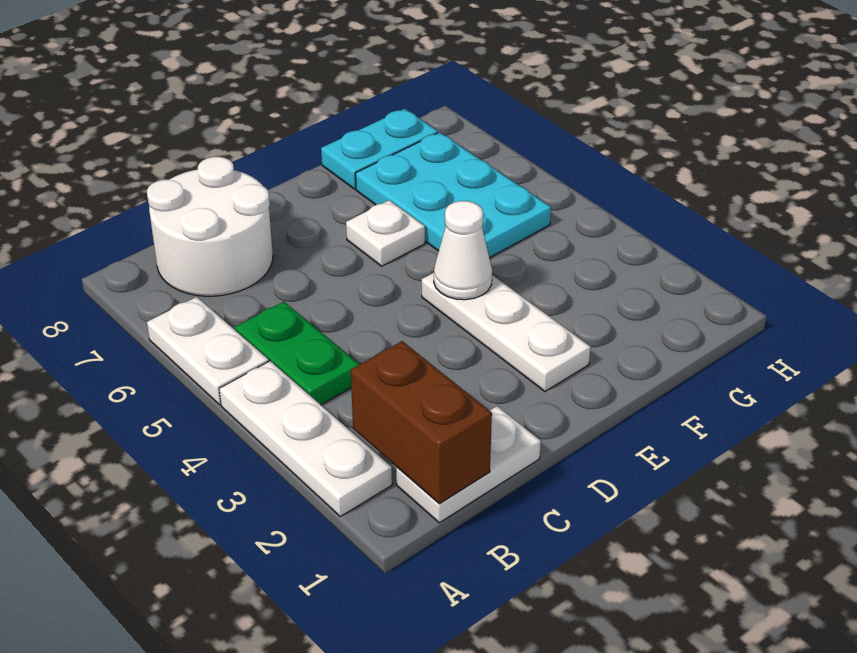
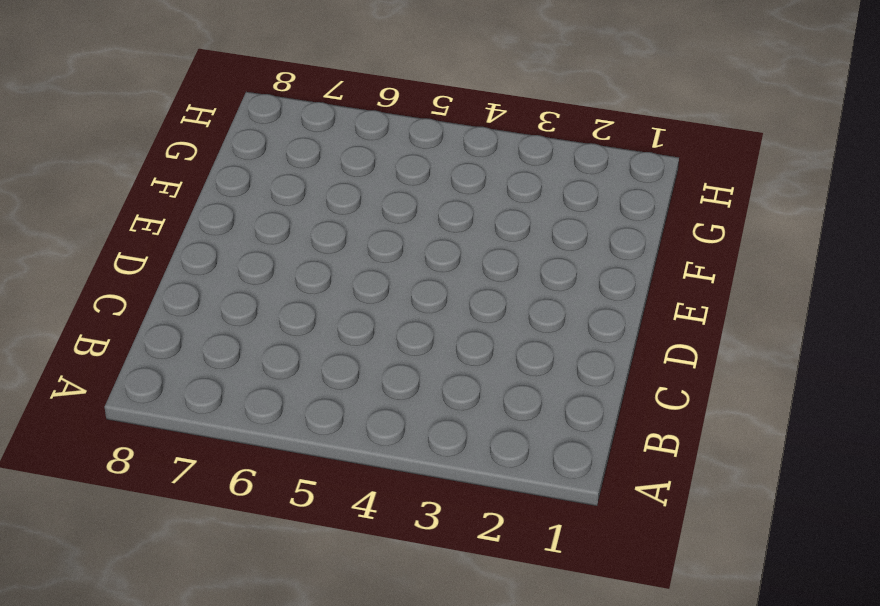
none -> white 1x3 plate [219,361,392,517]
none -> white 1x2 plate [147,297,269,405]

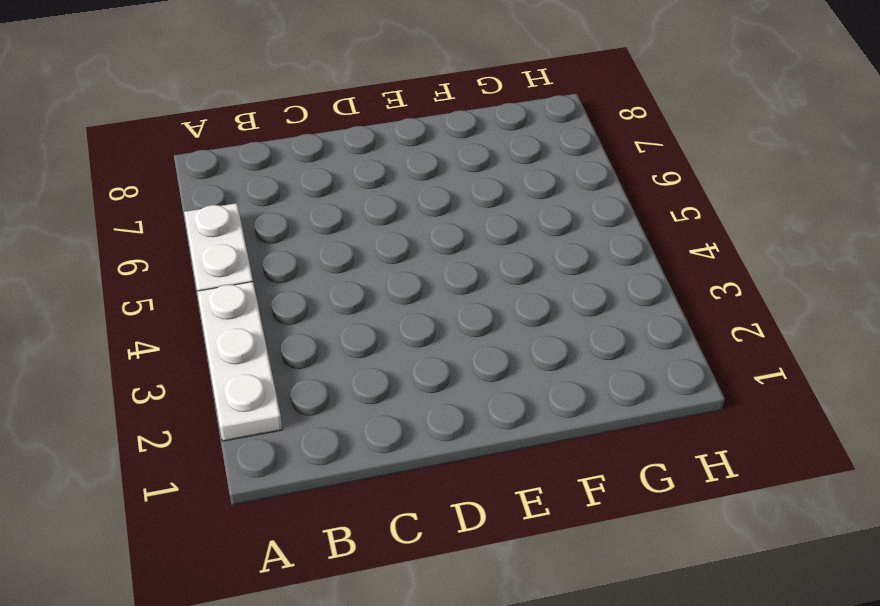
none -> white 1x2 plate [396,406,541,523]
none -> green 1x2 plate [235,302,359,405]

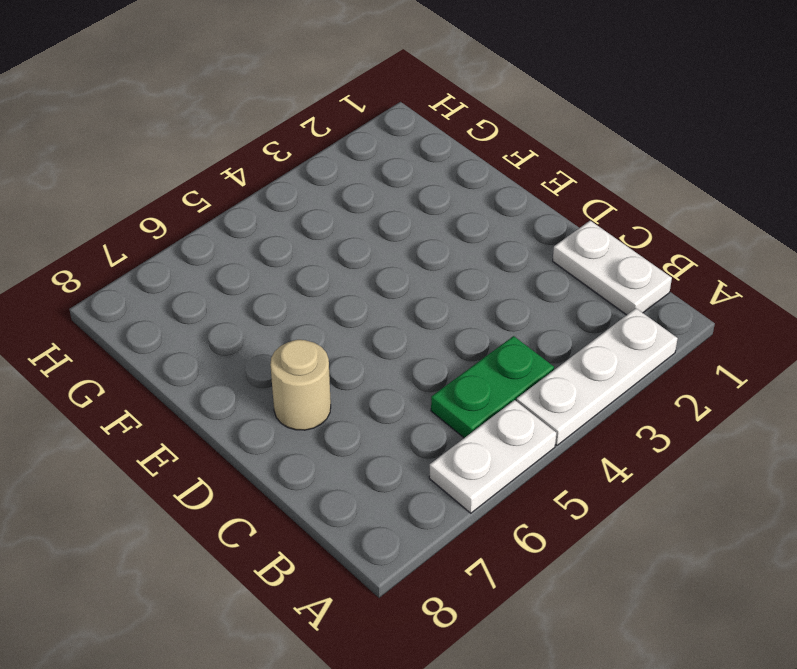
tan 1x1 round brick [270,340,331,430] -> none
none -> white 2x2 round brick [147,157,273,296]
none -> white 1x3 plate [422,273,591,392]

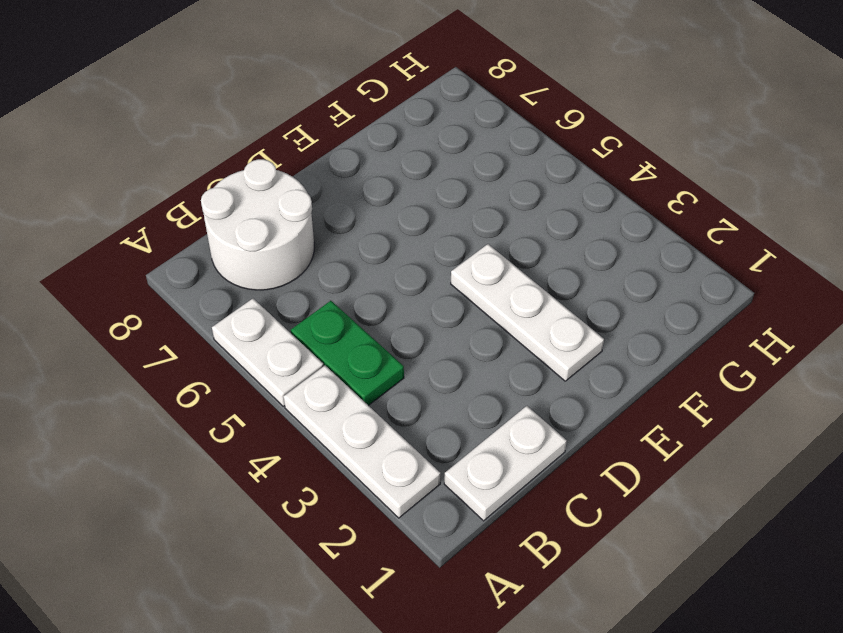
none -> white 1x1 plate [346,200,425,266]
none -> cyan 2x3 plate [356,132,551,258]

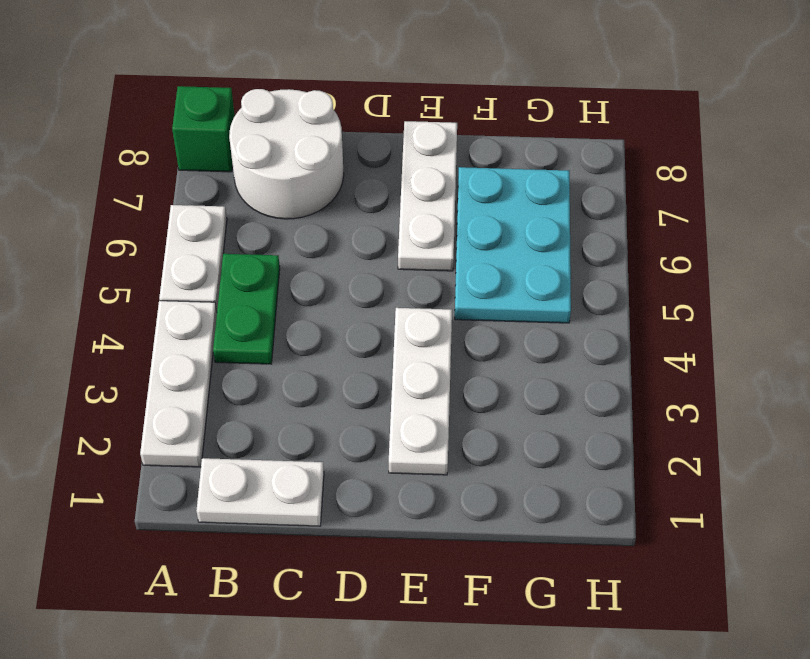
green 1x1 brick [172,86,235,172] -> none
white 1x3 plate [398,121,457,271] -> white 1x1 plate [346,200,425,266]
none -> cyan 1x2 plate [321,109,438,189]
none -> brown 1x2 brick [351,341,492,504]

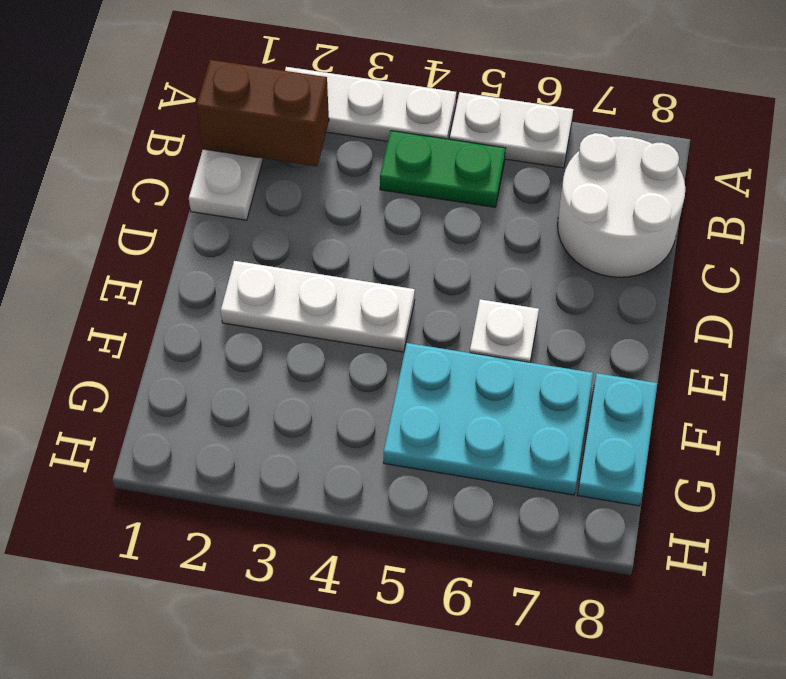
none -> white 1x1 cone [434,201,492,300]

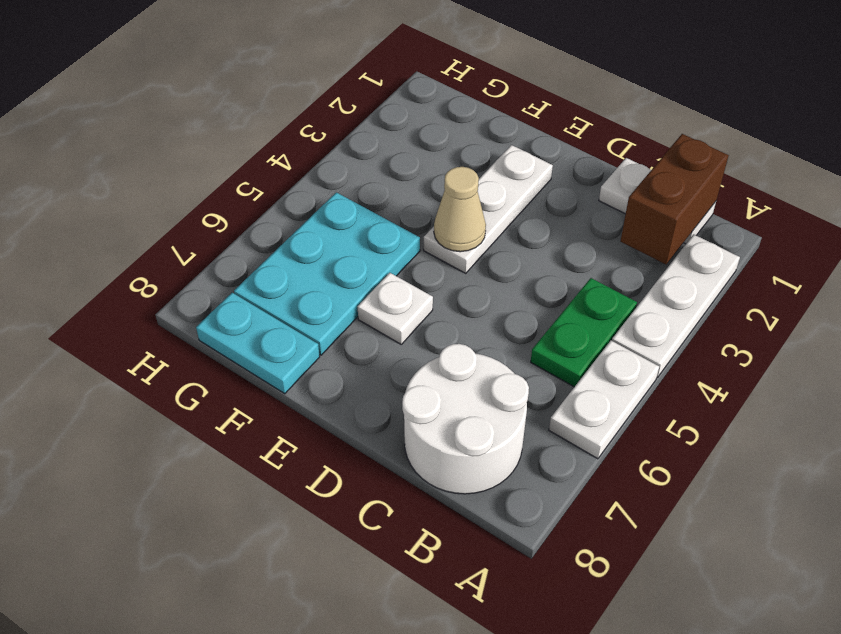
tan 1x1 cone [434,167,486,252] -> white 1x1 cone [434,201,492,300]

